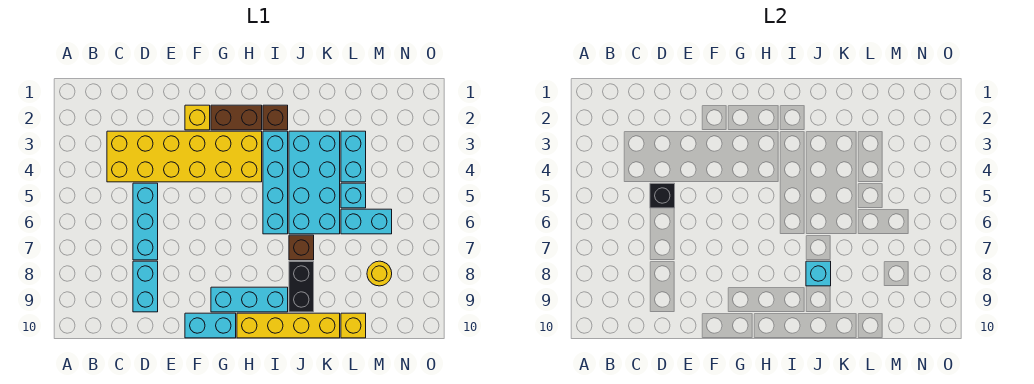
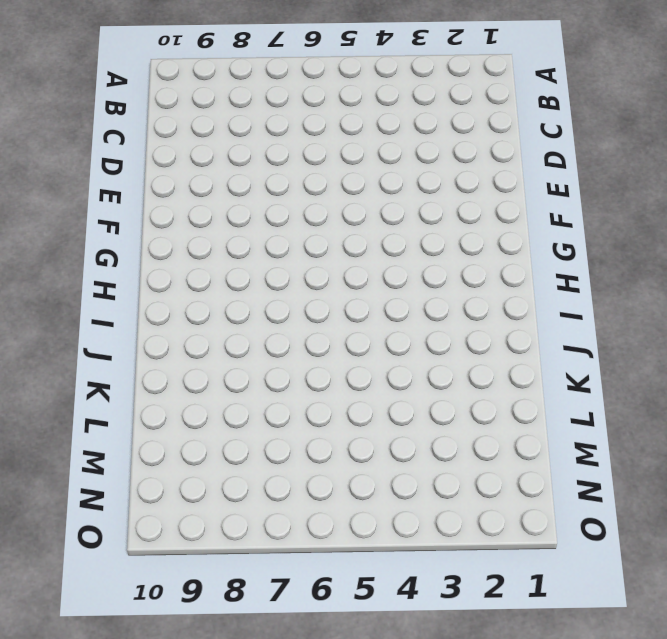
none -> yellow 2x6 brick [107,131,262,182]
none -> cyan 1x3 brick [133,183,158,260]
none -> cyan 1x2 brick [133,261,158,312]

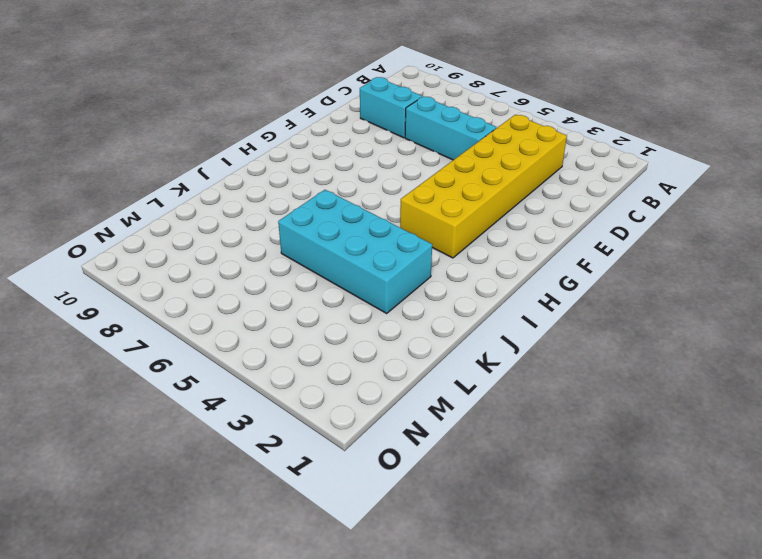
none -> yellow 1x1 brick [185,105,210,130]
none -> cyan 1x2 brick [185,313,236,338]
none -> brown 1x2 brick [211,105,262,130]

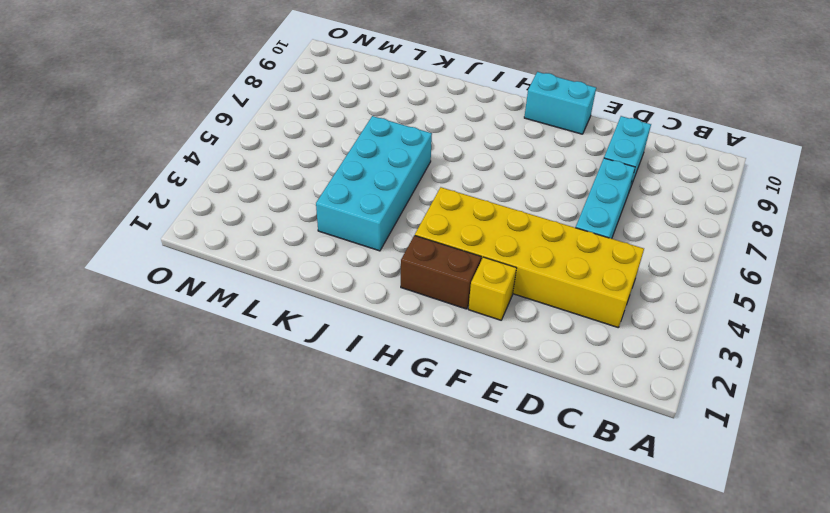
none -> cyan 1x3 brick [211,287,288,312]
none -> yellow 1x4 brick [237,313,340,338]
none -> brown 1x1 brick [263,105,288,130]

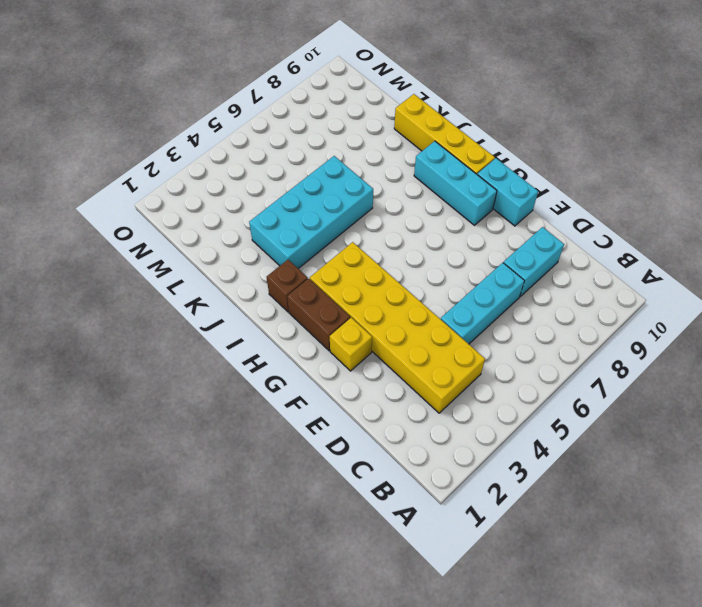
none -> cyan 1x4 brick [263,131,288,234]
none -> brown 1x1 brick [289,235,314,260]
none -> black 1x2 brick [289,261,314,312]

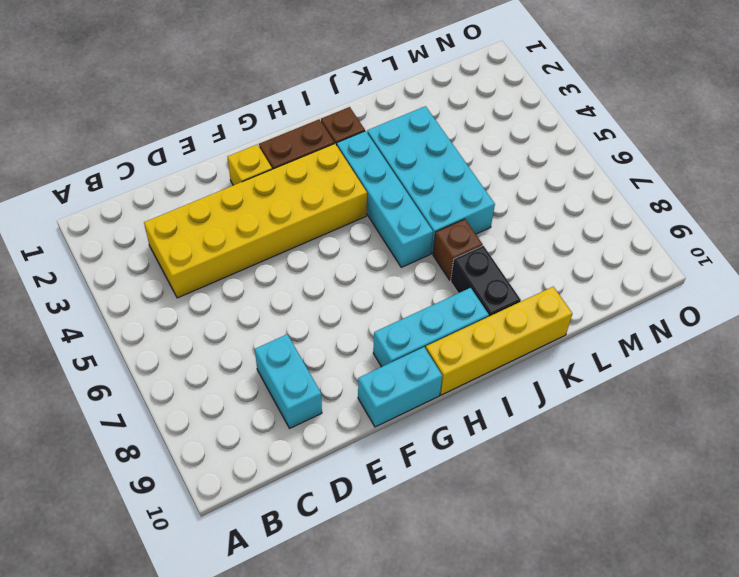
none -> cyan 1x3 brick [133,183,158,260]
none -> cyan 1x2 brick [341,131,366,182]
none -> cyan 1x1 brick [341,183,366,208]

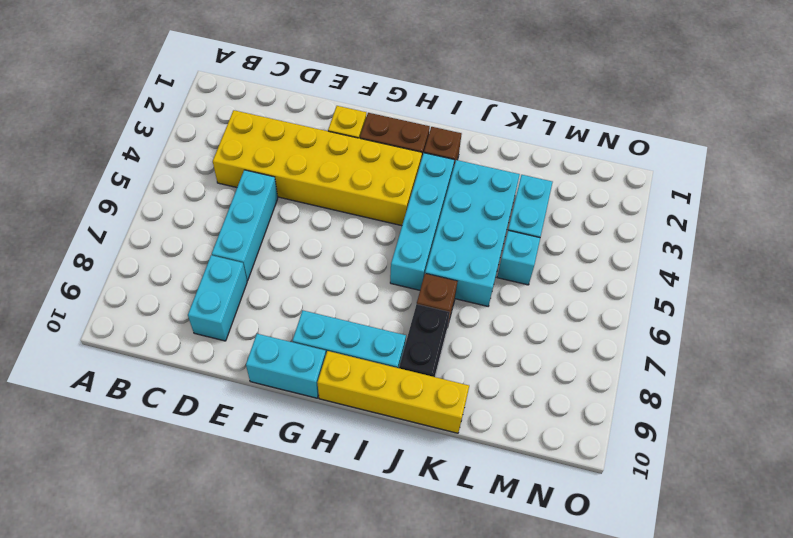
none -> cyan 1x2 brick [341,209,392,234]
none -> yellow 1x1 brick [341,313,366,338]
none -> yellow 1x1 round brick [367,261,392,286]

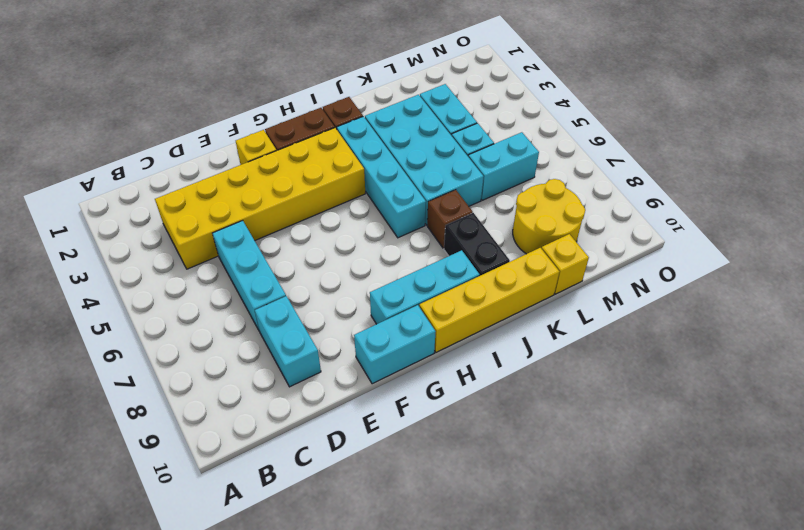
yellow 2x2 round brick [513,179,585,254] -> yellow 1x1 round brick [367,261,392,286]
none -> black 1x1 brick [650,183,675,208]
none -> cyan 1x1 brick [806,261,831,286]

